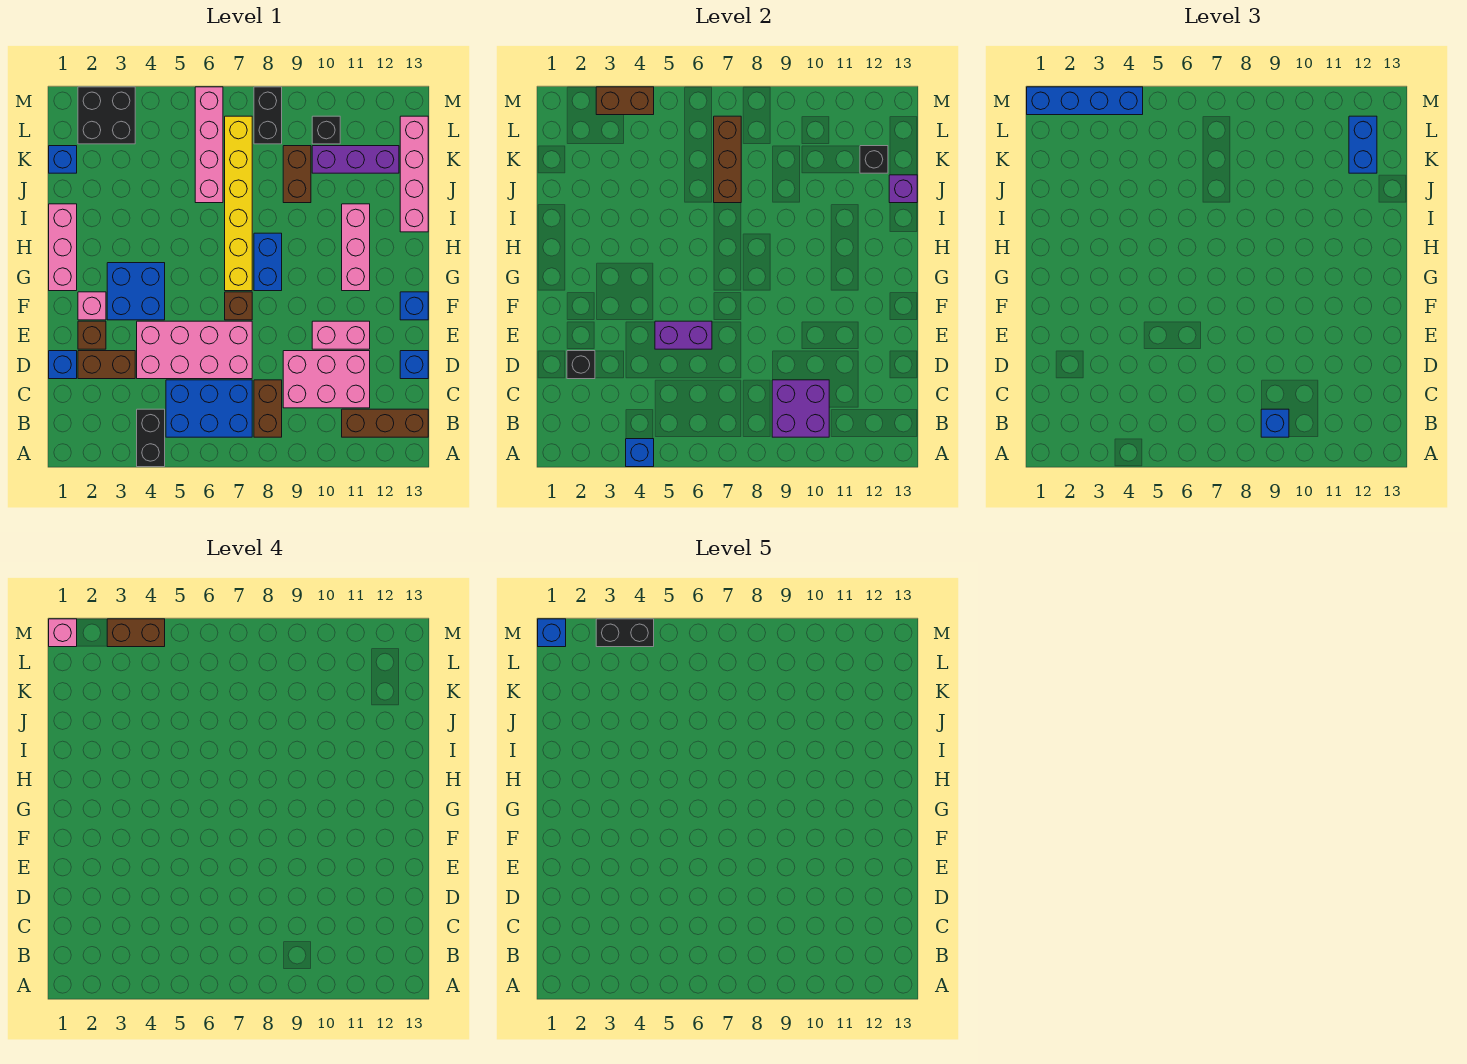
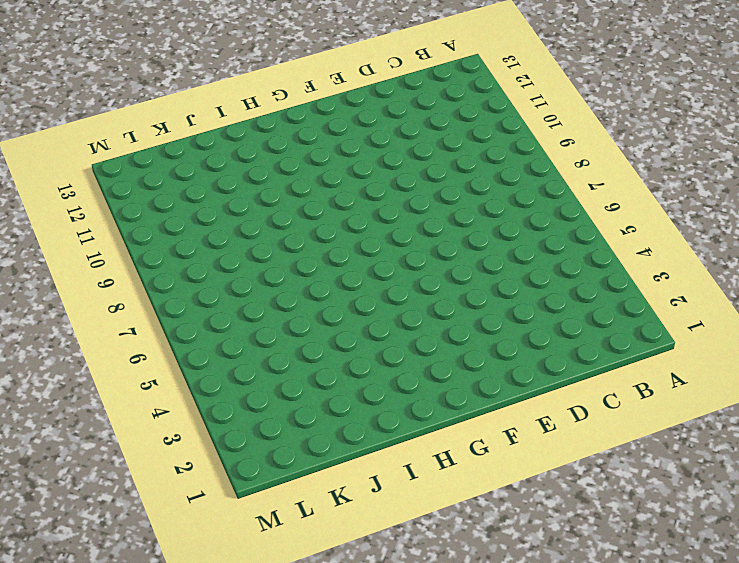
none -> black 1x2 brick [137,409,165,467]
none -> blue 2x3 brick [166,380,252,437]
none -> brown 1x2 brick [254,380,282,437]
none -> brown 1x3 brick [342,409,428,437]

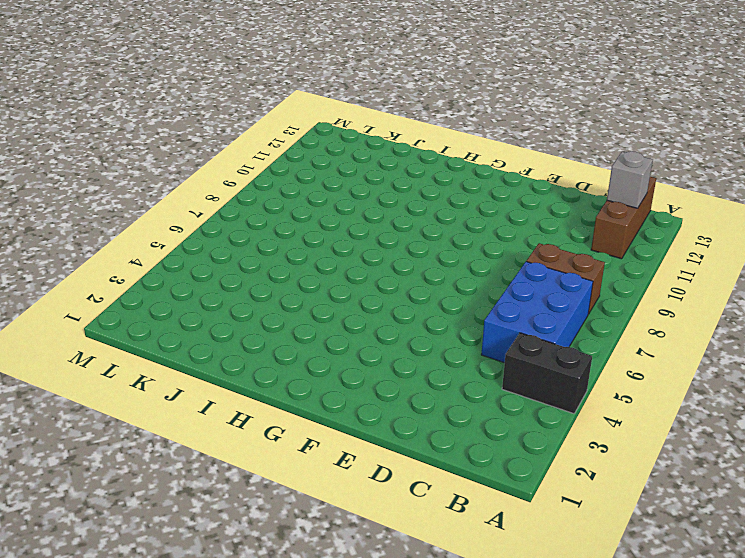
grey 1x1 brick [607,151,653,208] -> none
none -> pink 2x3 brick [283,351,370,408]
none -> blue 1x1 brick [49,351,77,379]
none -> brown 1x2 brick [78,351,135,379]
none -> pink 2x4 brick [137,321,252,379]

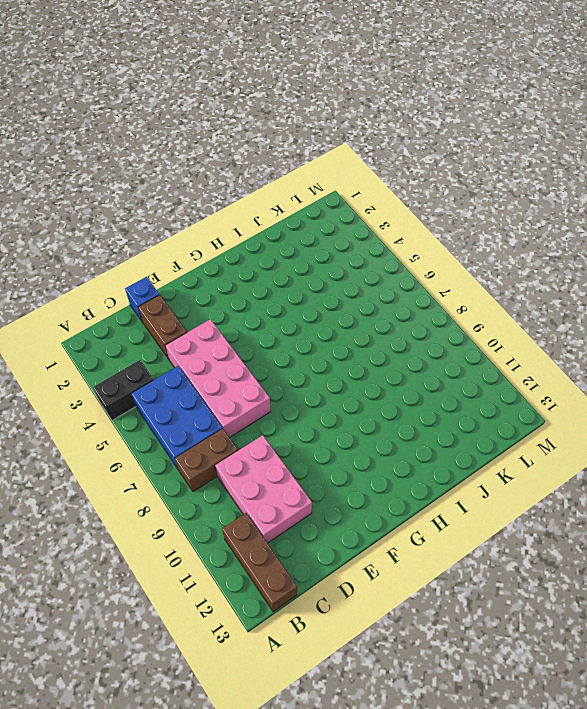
none -> blue 1x1 brick [400,351,428,379]
none -> brown 1x1 brick [78,321,106,349]
none -> pink 1x2 brick [312,321,370,349]
none -> pink 1x1 brick [78,292,106,320]

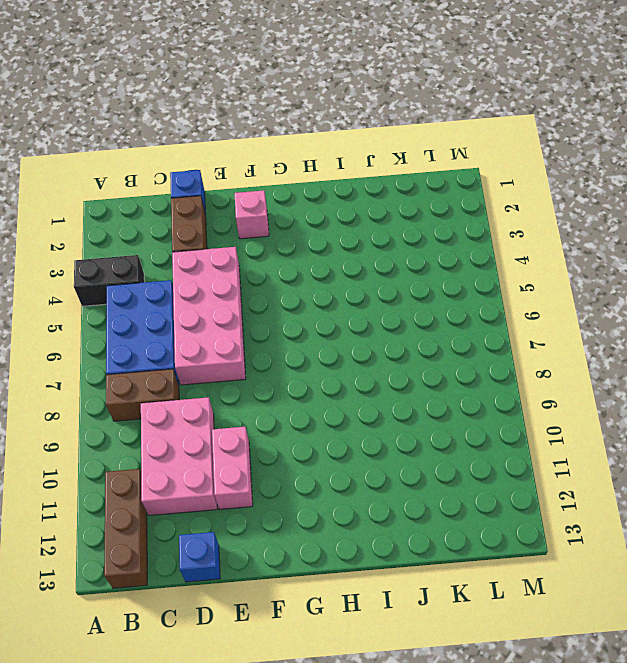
none -> brown 1x1 brick [78,321,106,349]
none -> blue 2x2 brick [107,263,165,320]
none -> brown 1x1 brick [225,292,252,320]
none -> blue 1x1 brick [400,292,428,320]

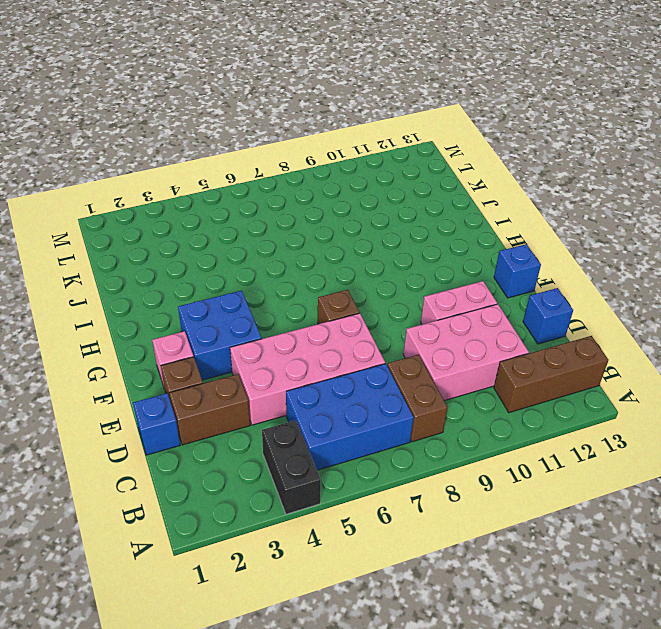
none -> pink 1x3 brick [49,204,77,291]
none -> yellow 1x6 brick [225,116,252,291]
none -> blue 1x2 brick [254,233,282,291]
none -> pink 1x3 brick [342,204,370,291]

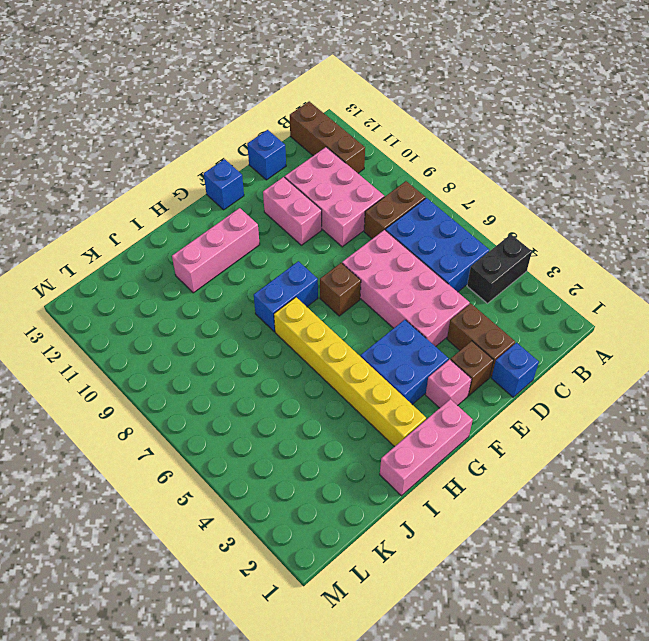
yellow 1x6 brick [274,297,426,447] -> yellow 1x6 brick turned to [225,116,252,291]
none -> pink 1x4 brick [400,116,428,232]
none -> pink 1x4 brick [195,87,223,203]
none -> brown 1x2 brick [283,146,311,203]
none -> blue 1x1 brick [49,146,77,173]

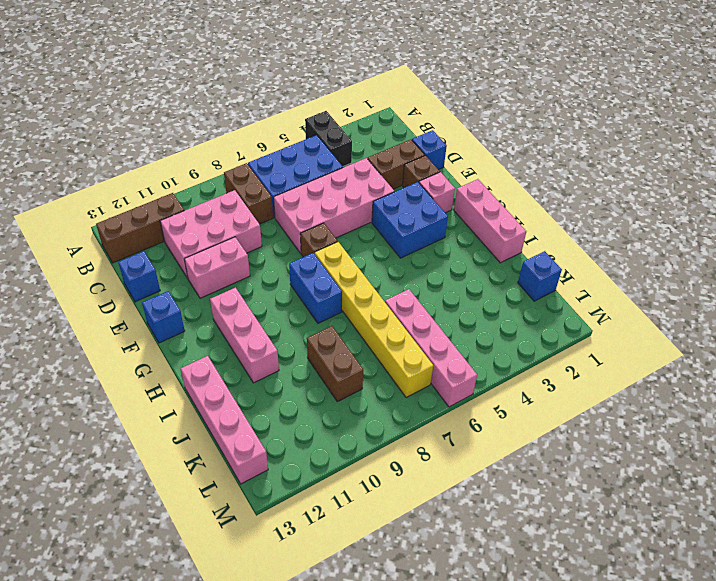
none -> purple 1x3 brick [312,146,399,173]
none -> black 2x2 brick [78,87,135,144]
none -> black 1x2 brick [254,87,282,144]
none -> black 1x1 brick [312,116,340,144]

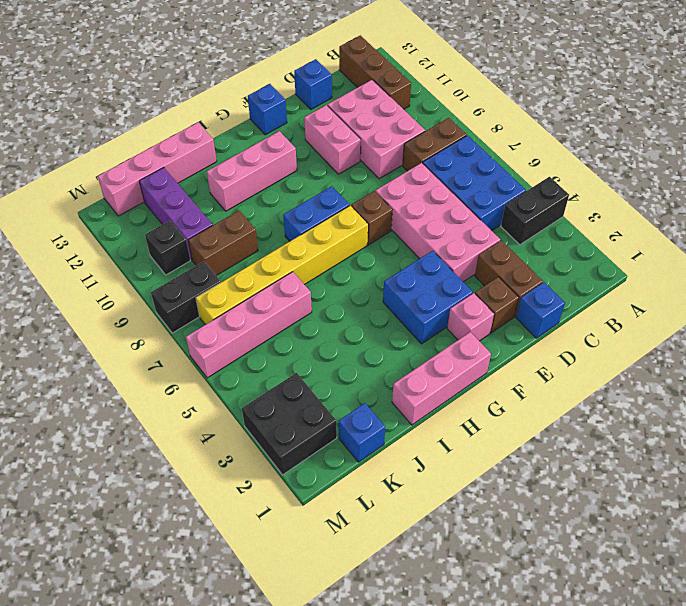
none -> blue 1x1 brick [626,439,654,467]
none -> purple 2x2 brick [772,380,829,437]
none -> black 1x1 brick [567,351,595,379]
none -> purple 1x2 brick [655,321,712,349]

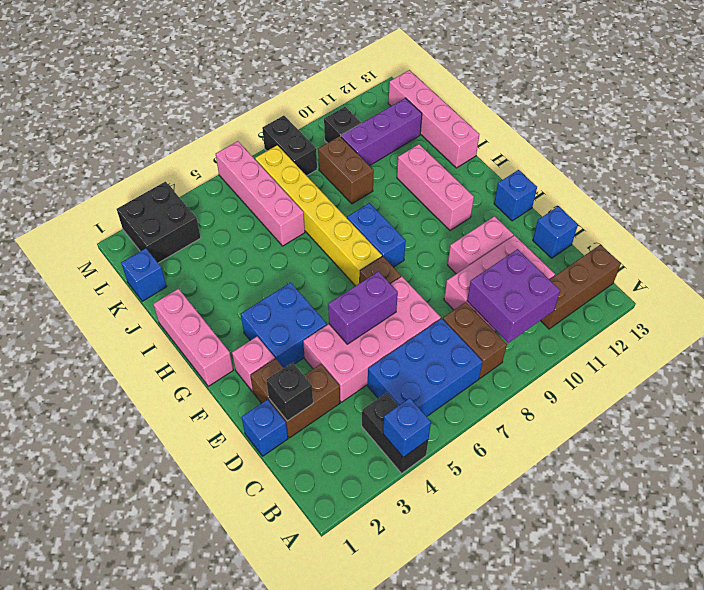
none -> brown 1x3 brick [714,116,741,203]
none -> purple 1x1 brick [889,175,917,203]
none -> black 1x1 brick [860,146,888,173]
none -> brown 1x2 brick [596,87,654,115]

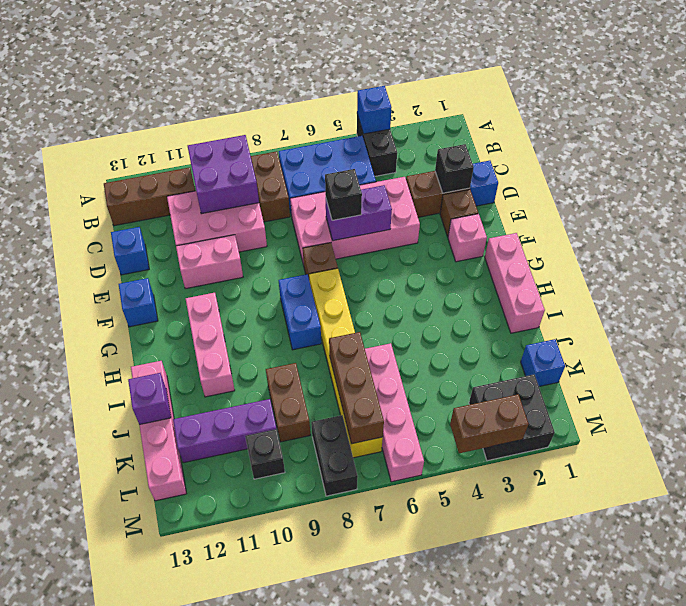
black 1x1 brick [325,169,362,220] -> black 1x1 brick moved to [860,146,888,173]
none -> blue 2x2 brick [107,263,165,320]
none -> blue 1x1 brick [1261,409,1289,437]
none -> blue 1x2 brick [1349,116,1377,173]
none -> blue 1x4 brick [1027,87,1143,115]

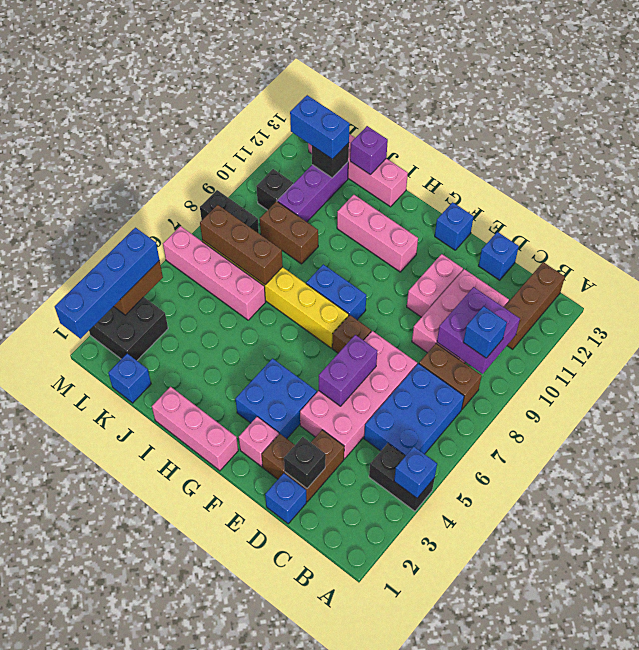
none -> pink 1x1 brick [49,619,77,647]
none -> brown 1x2 brick [107,619,165,647]
none -> blue 1x1 brick [538,619,566,647]
none -> black 1x2 brick [596,619,654,647]

